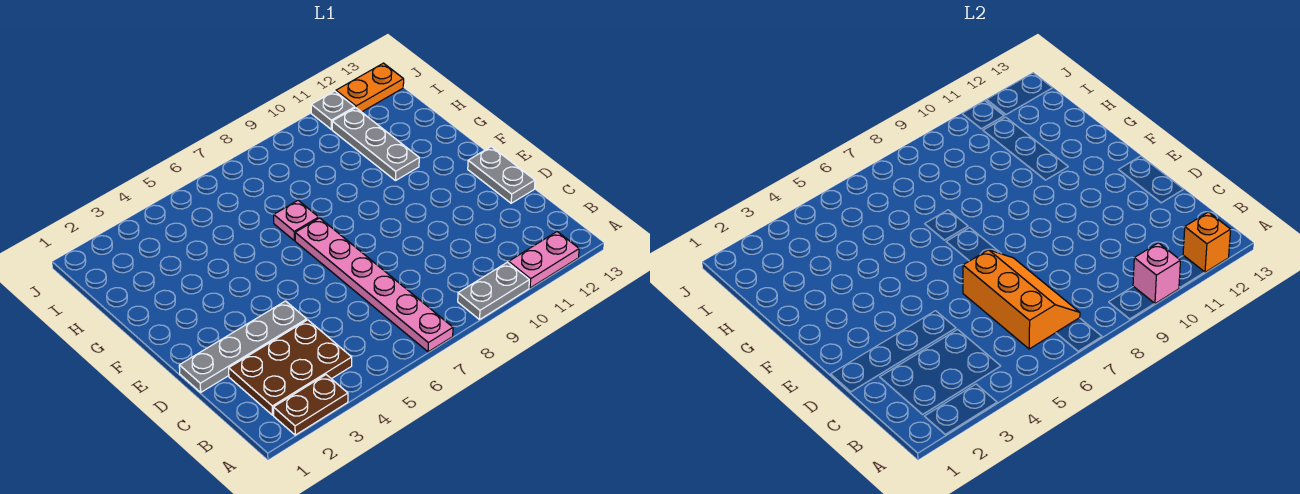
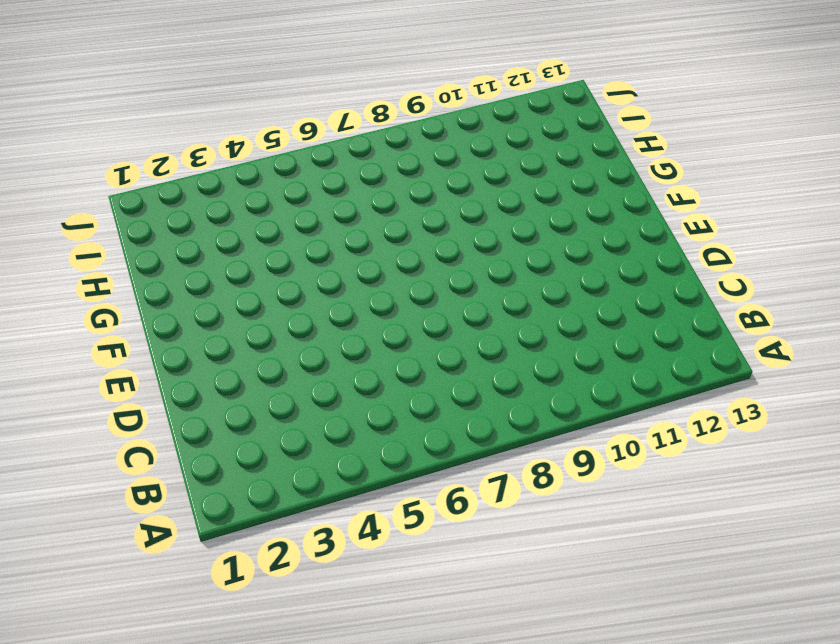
none -> brown 1x2 plate [273,375,348,435]
none -> pink 1x6 plate [295,218,453,352]
none -> grey 1x2 plate [458,262,529,320]

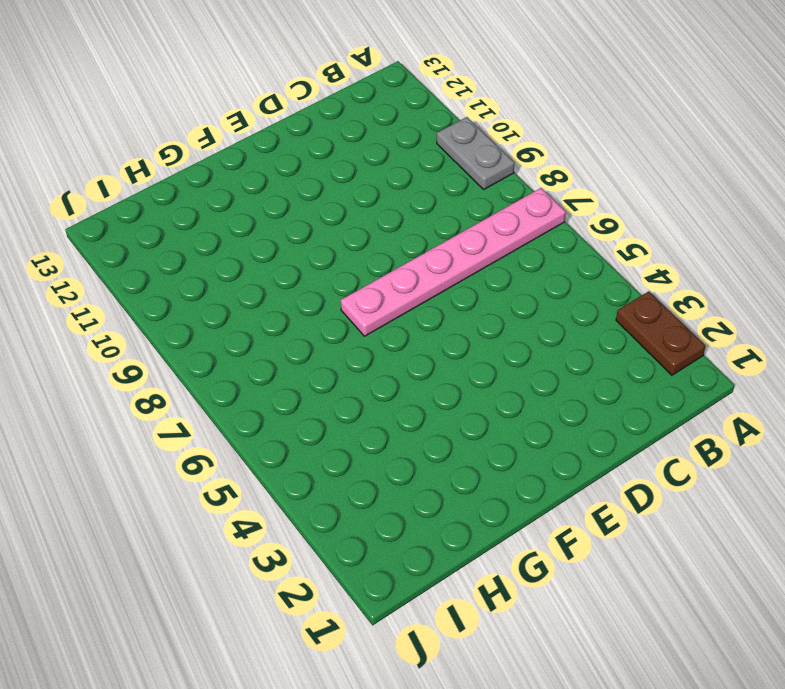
none -> pink 1x2 plate [509,232,579,288]
none -> brown 2x3 plate [229,320,352,415]
none -> grey 1x4 plate [179,301,307,392]

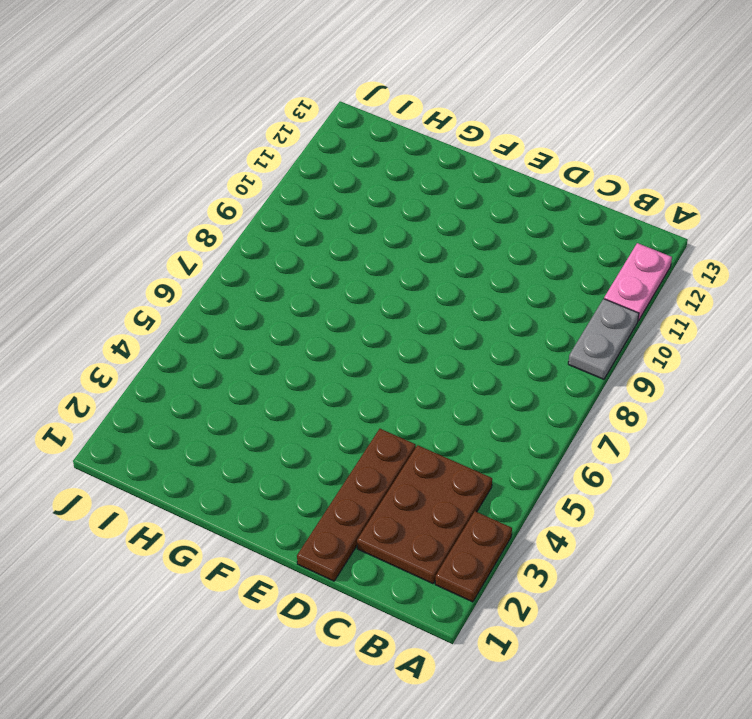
brown 1x4 plate [297,429,416,581] -> grey 1x4 plate [179,301,307,392]
none -> pink 1x6 plate [295,218,453,352]
none -> grey 1x2 plate [468,147,535,203]
none -> pink 1x1 plate [274,200,319,241]

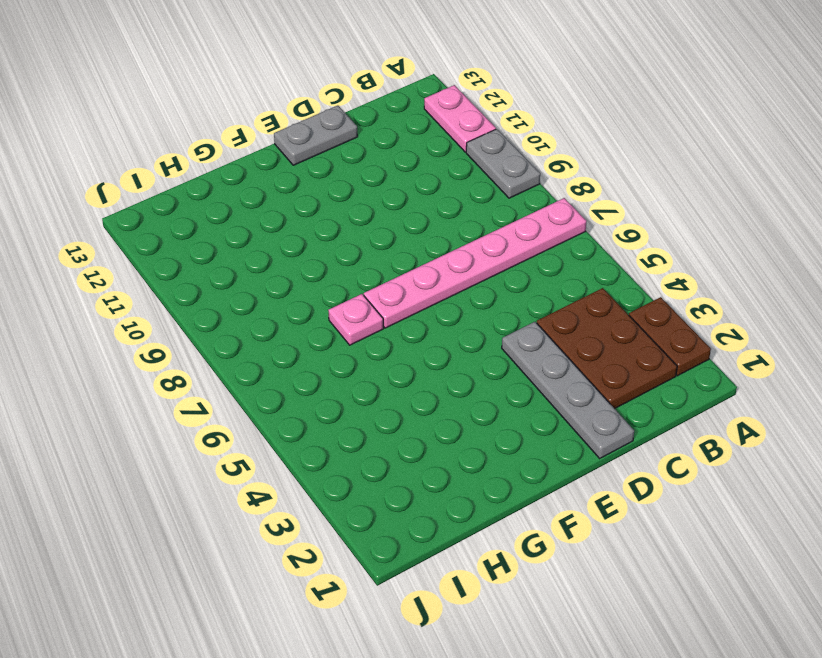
none -> grey 1x3 plate [332,108,419,181]
none -> grey 1x1 plate [311,91,355,129]
none -> orange 1x2 plate [336,63,404,112]

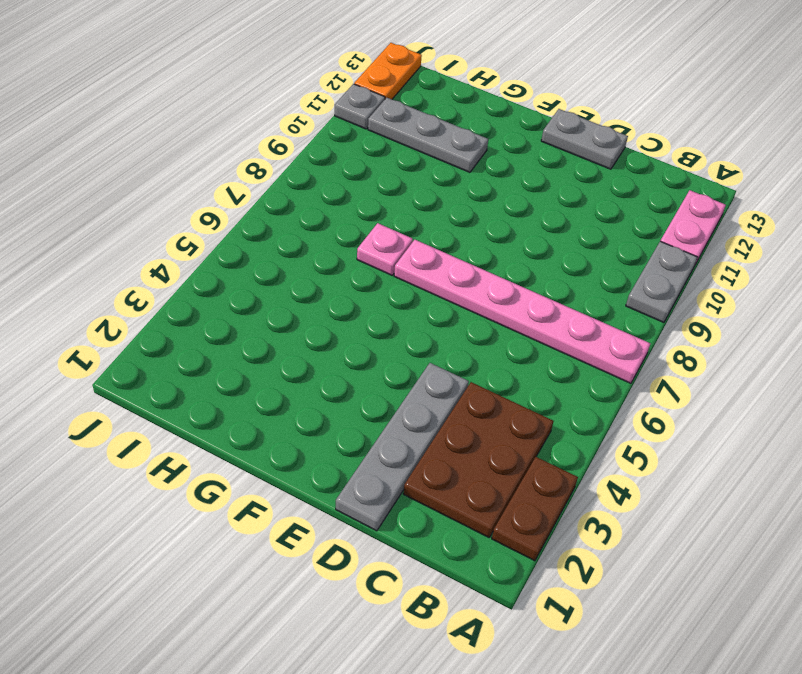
none -> pink 1x1 brick [1133,243,1181,304]
none -> orange 1x1 brick [1183,212,1231,272]
none -> orange 2x3 slope [963,250,1080,349]

